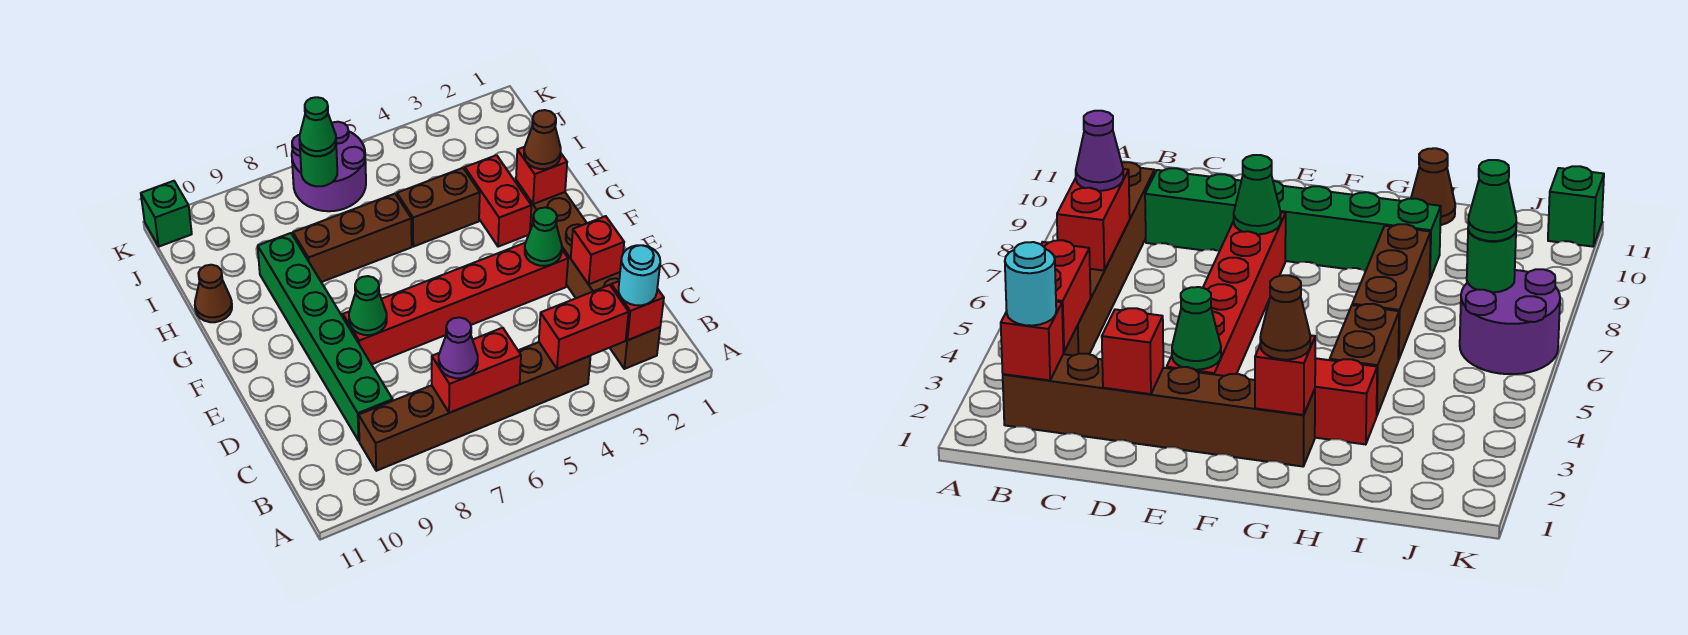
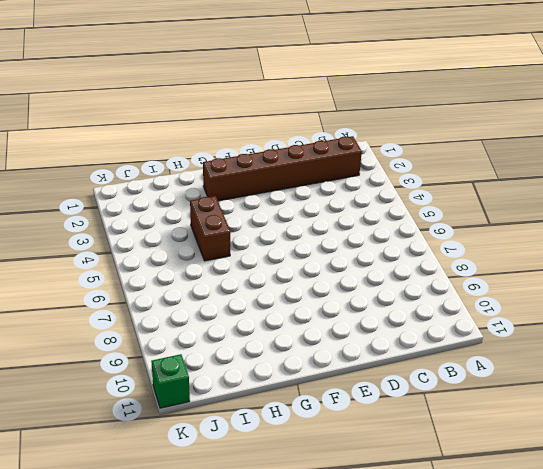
none -> brown 1x6 brick [359,342,590,471]
none -> green 1x6 brick [258,233,393,441]
none -> red 1x6 brick [343,243,568,364]

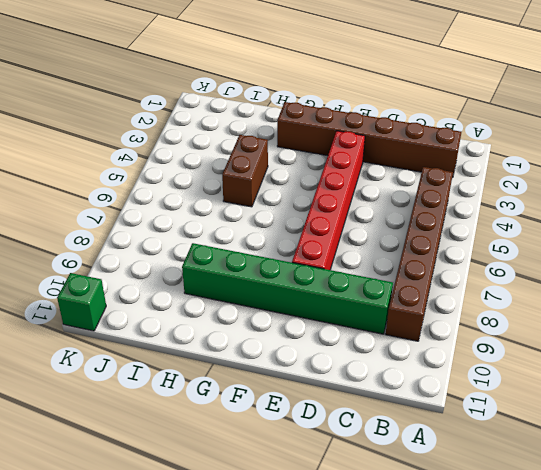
none -> red 1x2 brick [465,155,531,247]
none -> brown 1x3 brick [293,194,412,282]
none -> brown 1x1 cone [195,265,232,322]

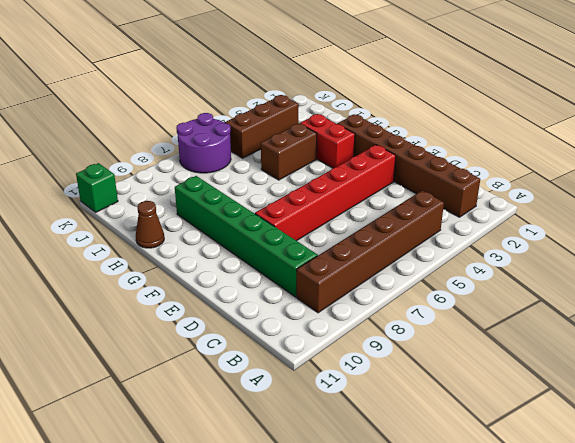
brown 1x3 brick [225,95,299,158] -> brown 1x3 brick moved to [293,194,412,282]
none -> red 1x1 brick [611,281,664,340]
none -> red 1x2 brick [539,285,629,369]
none -> red 1x2 brick [432,328,521,413]

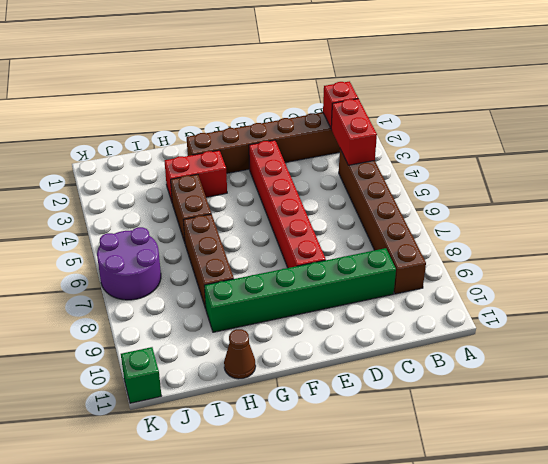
none -> red 1x2 brick [432,328,521,413]
none -> red 1x1 brick [571,216,624,284]
none -> green 1x1 cone [525,207,562,266]

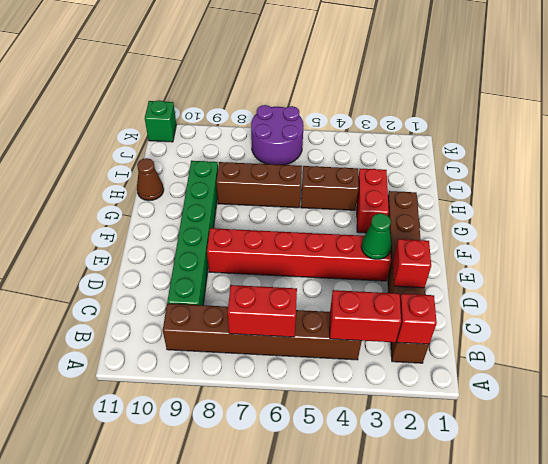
none -> green 1x1 cone [349,276,387,335]
none -> red 1x1 brick [516,147,567,204]
none -> green 1x1 round brick [300,146,337,186]

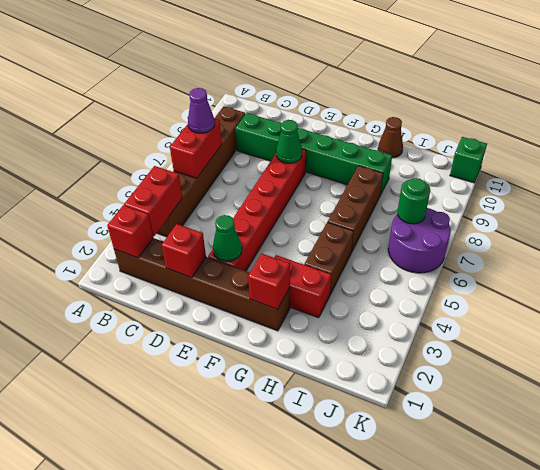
none -> cyan 1x1 round brick [619,245,660,305]
none -> brown 1x1 cone [524,110,561,169]
none -> green 1x1 cone [299,97,336,156]

